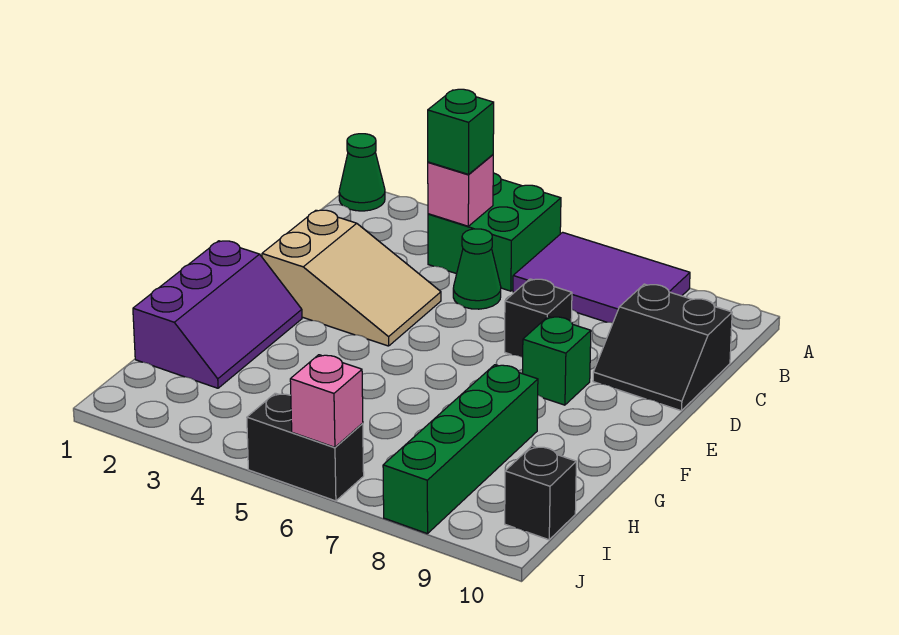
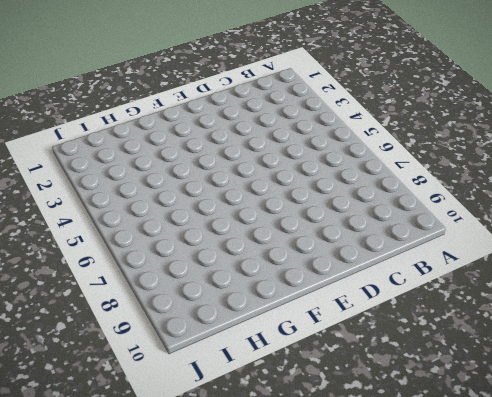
none -> green 1x1 cone [339,134,385,211]
none -> green 2x2 brick [428,173,561,291]
none -> purple 2x3 tile [513,232,690,323]

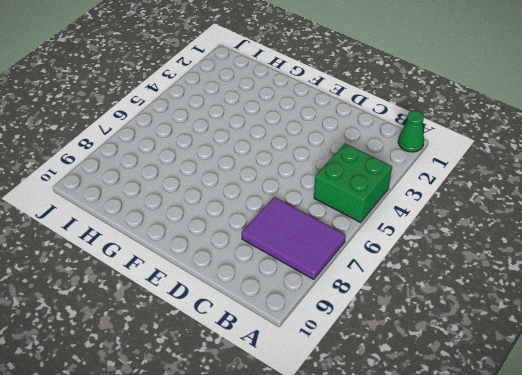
purple 2x3 tile [242,197,346,279] -> purple 2x3 tile turned to [513,232,690,323]
none -> green 1x1 cone [453,229,501,309]
none -> black 2x2 slope [593,284,732,411]
none -> tan 2x3 slope [262,210,441,346]

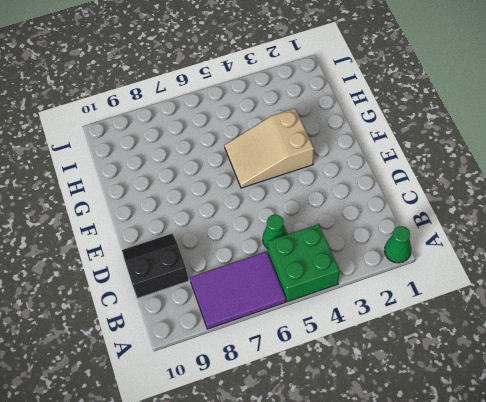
tan 2x3 slope [224,108,314,188] -> tan 2x3 slope moved to [262,210,441,346]
none -> black 1x1 brick [505,279,572,357]
none -> green 1x1 brick [523,317,591,405]
none -> purple 2x3 slope [133,241,302,388]

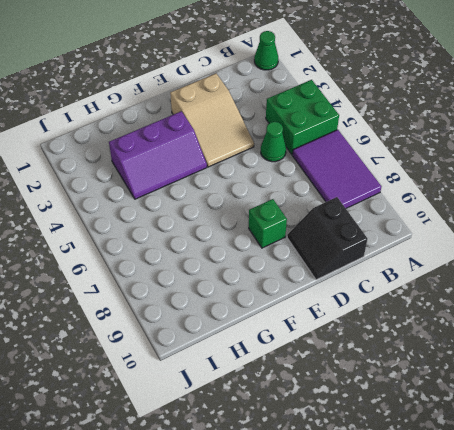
purple 2x3 slope [109,111,207,199] -> purple 2x3 slope moved to [133,241,302,388]
none -> black 1x1 brick [505,279,572,357]
none -> green 1x4 brick [383,365,538,534]
none -> black 1x1 brick [505,446,576,540]

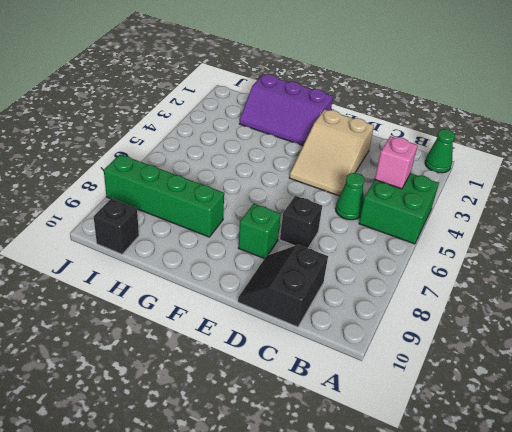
none -> purple 2x3 tile [513,232,690,323]
none -> black 1x2 brick [247,393,364,501]
none -> pink 1x1 brick [290,355,363,447]

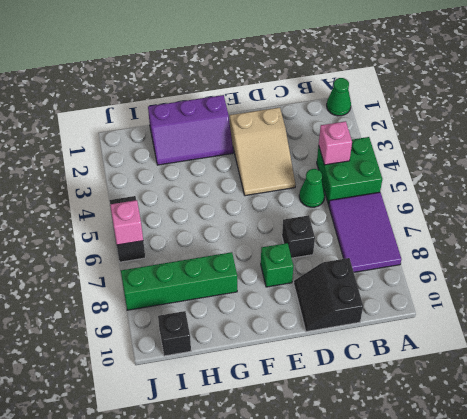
none -> green 1x1 brick [428,89,494,174]

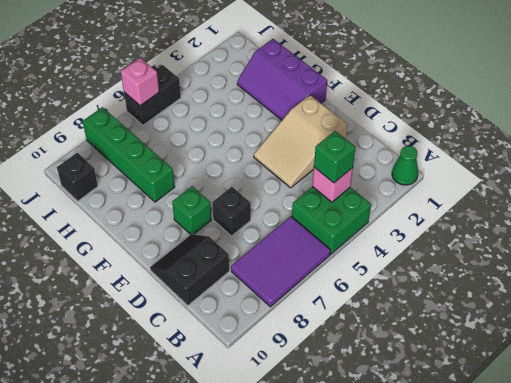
none -> green 1x1 cone [453,229,501,309]

